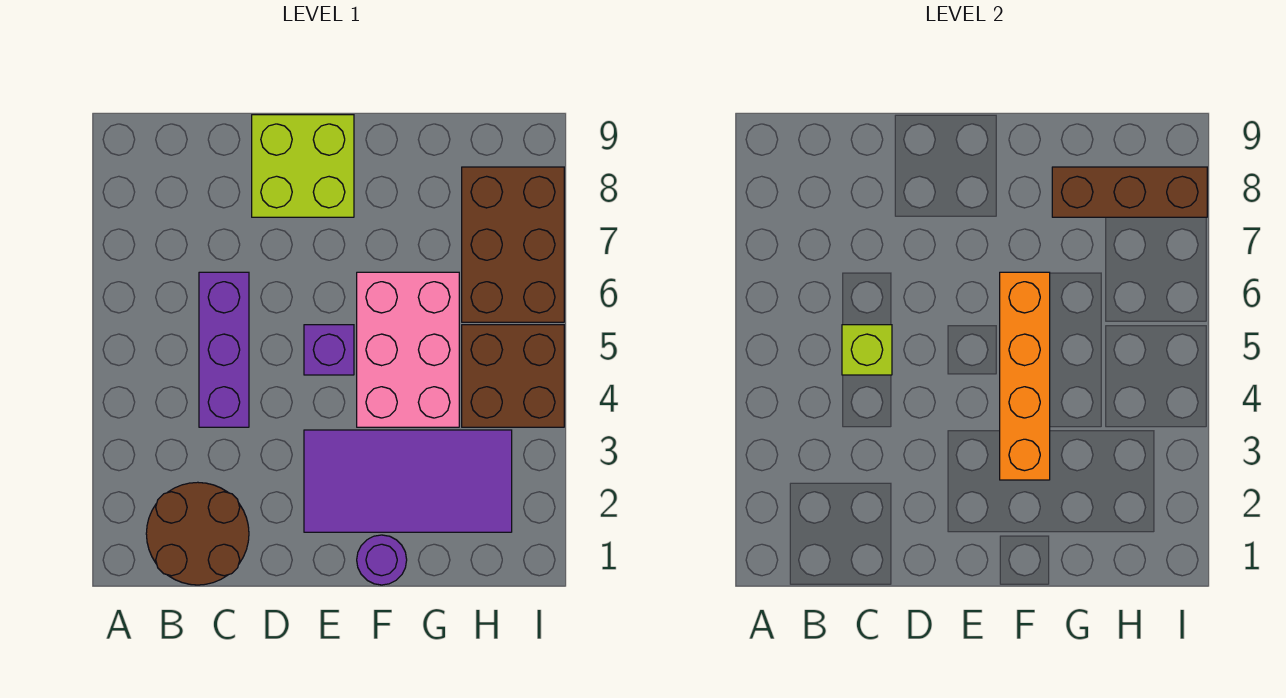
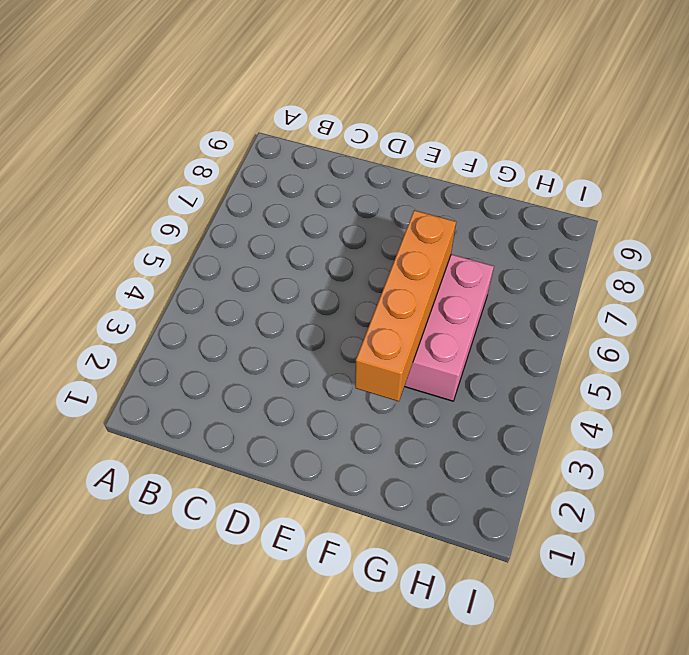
none -> brown 2x2 round brick [146,482,249,585]
none -> purple 1x3 brick [199,272,249,427]
none -> lime 2x2 brick [252,115,354,217]

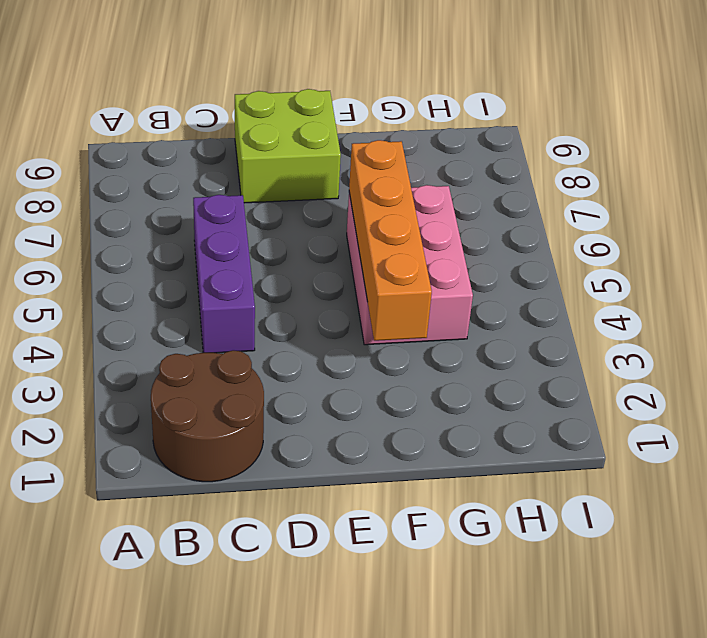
none -> purple 2x4 tile [304,430,512,532]
none -> purple 1x1 brick [304,325,354,375]
none -> purple 1x1 round brick [357,535,407,585]

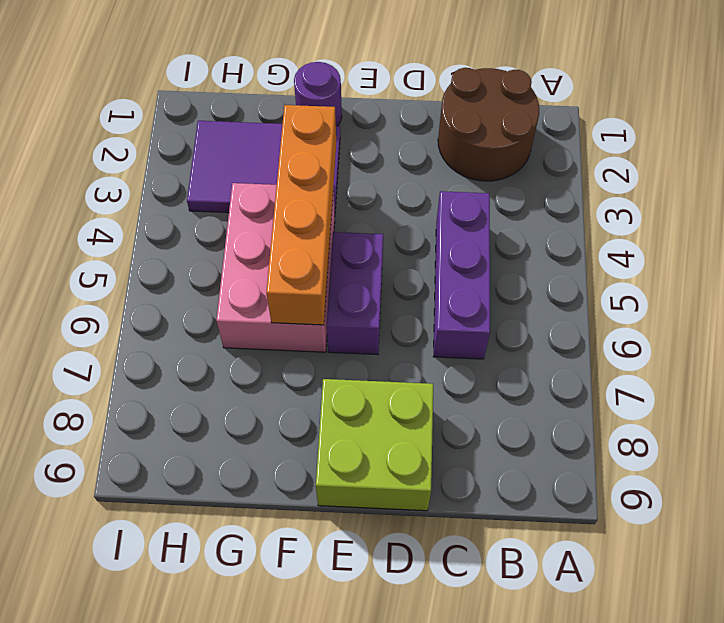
purple 1x2 brick [327,232,383,355] -> purple 1x1 brick [304,325,354,375]
purple 2x3 tile [187,121,340,213] -> purple 2x4 tile [304,430,512,532]
none -> brown 2x2 brick [462,325,564,427]
none -> brown 2x3 brick [462,167,564,322]
none -> lime 1x1 brick [842,325,892,375]

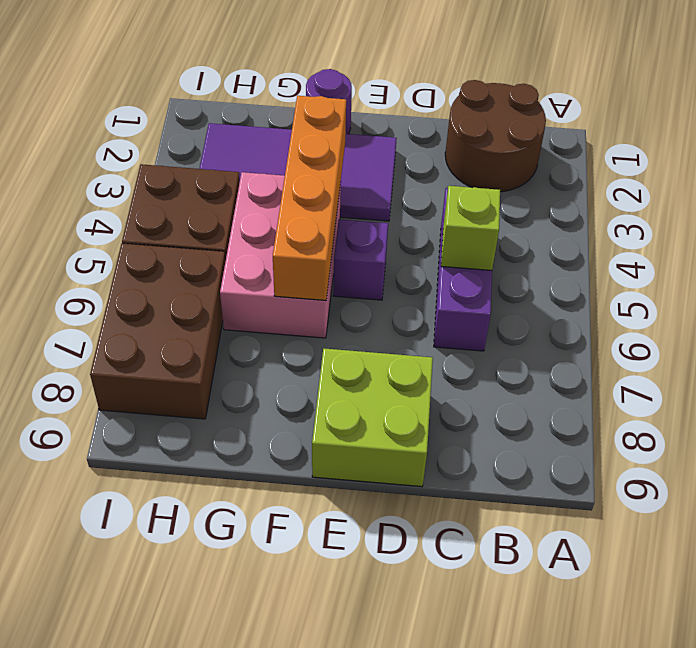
none -> brown 1x3 brick [1052,167,1207,217]

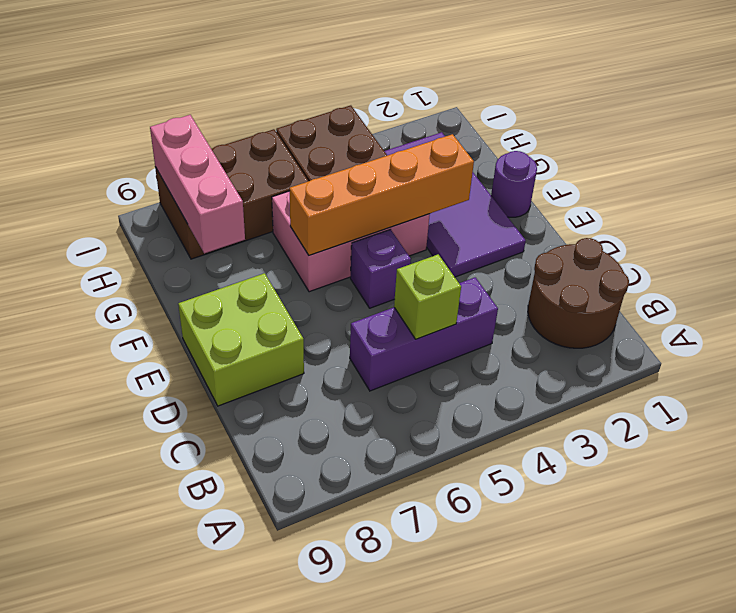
pink 1x3 brick [150,115,245,253] -> brown 1x3 brick [1052,167,1207,217]

